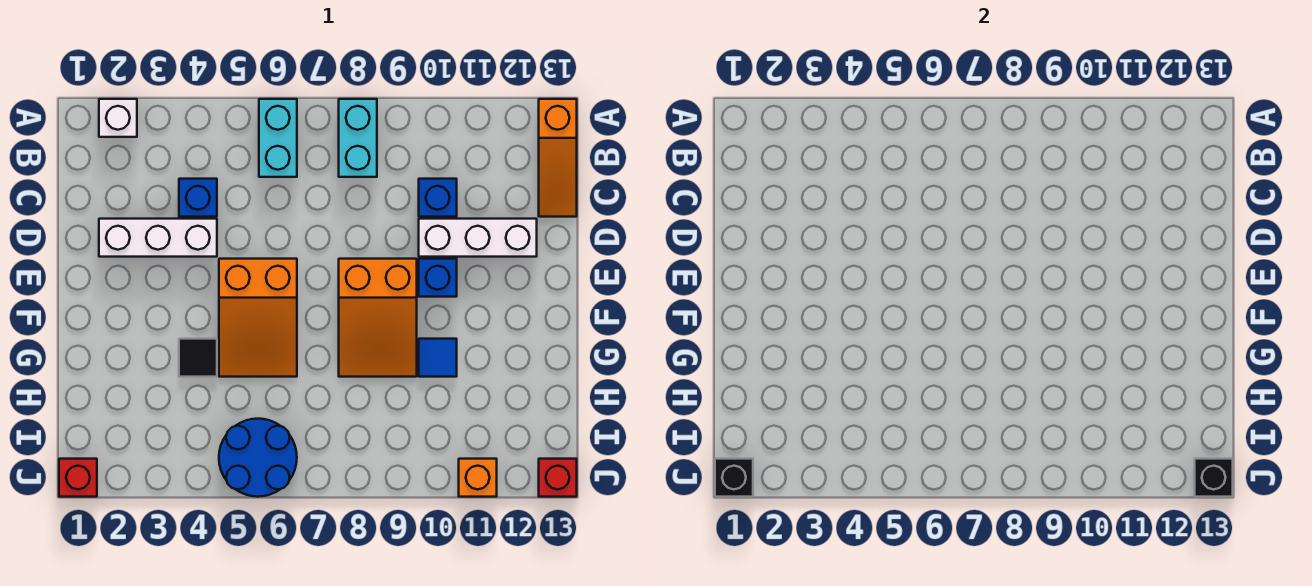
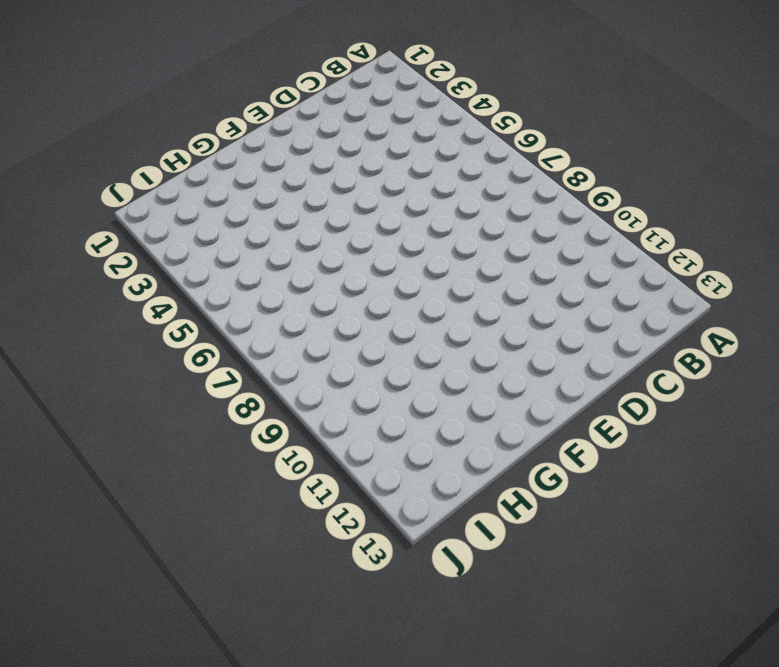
none -> white 1x1 brick [99,99,137,137]
none -> cyan 1x2 brick [259,99,297,177]
none -> cyan 1x2 brick [339,99,377,177]

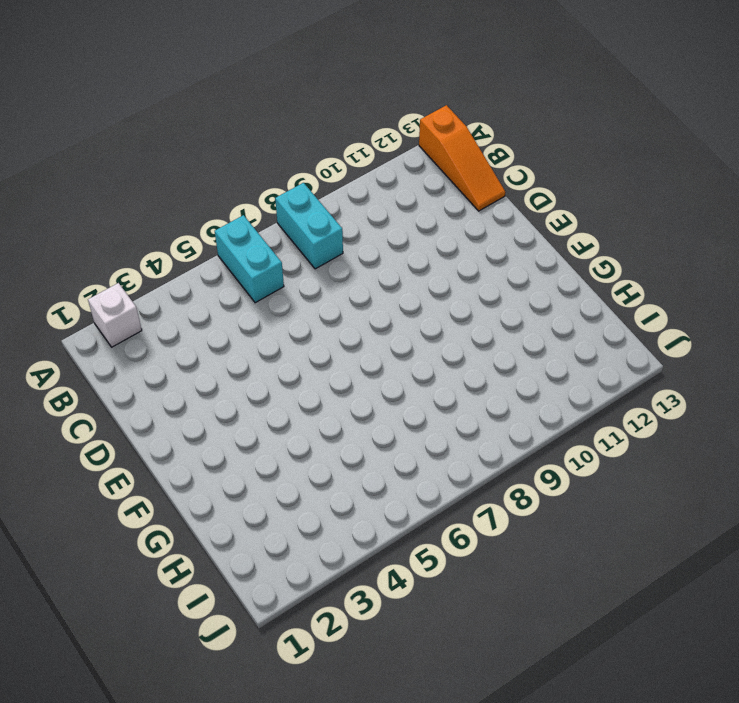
none -> blue 1x1 brick [179,179,217,217]
none -> blue 1x1 brick [419,179,457,217]
none -> white 1x3 brick [99,219,217,257]

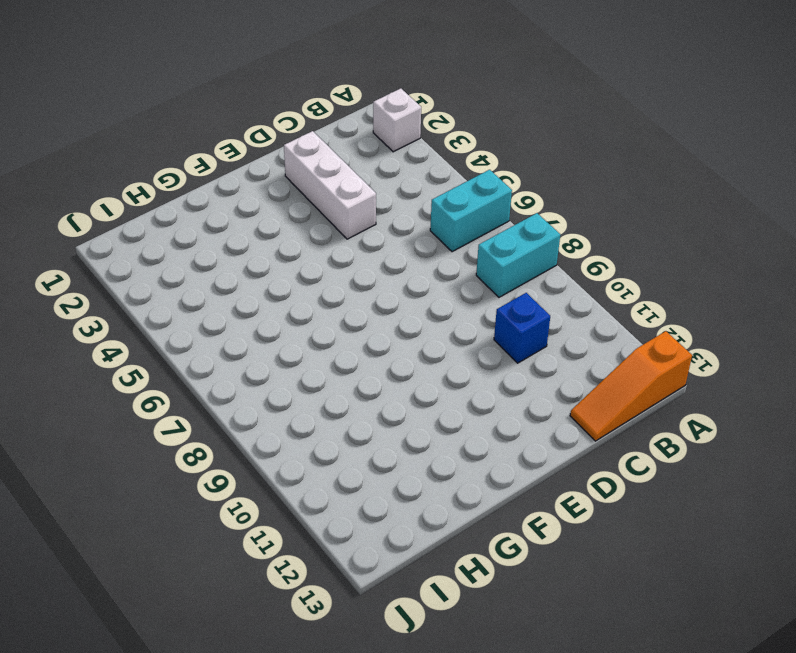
none -> blue 1x1 brick [179,179,217,217]
none -> white 1x3 brick [419,219,537,257]
none -> orange 2x3 slope [219,259,297,377]

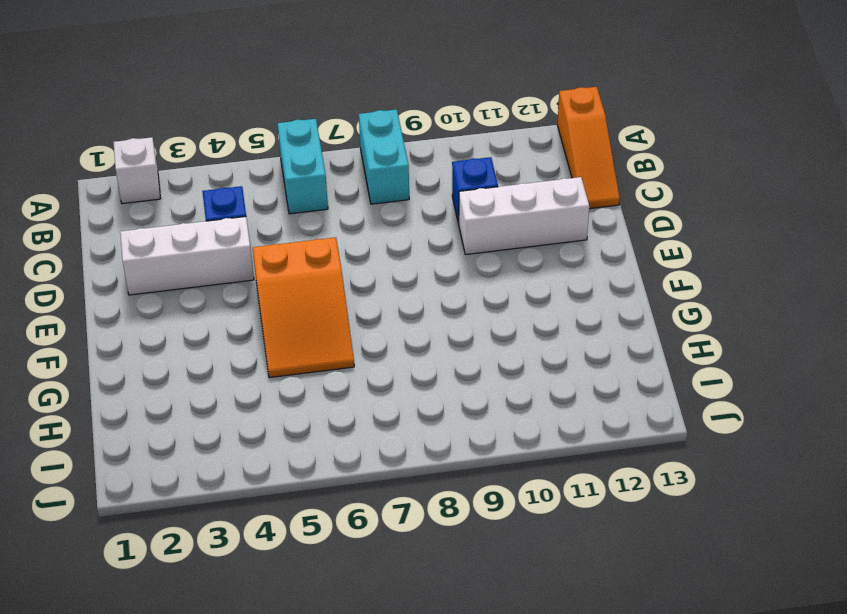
none -> orange 2x3 slope [339,259,417,377]
none -> blue 1x1 brick [419,259,457,297]
none -> black 1x1 tile [179,339,217,377]

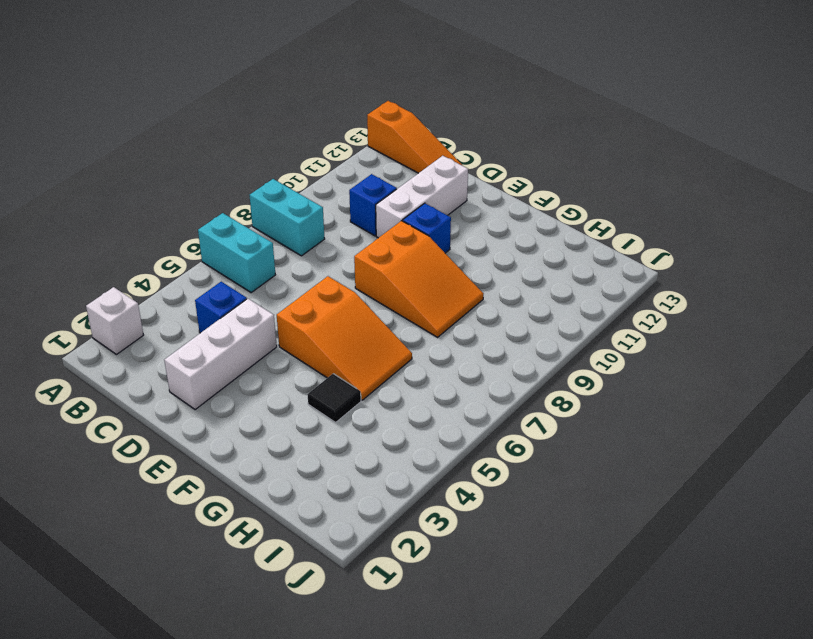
none -> blue 1x1 tile [419,339,457,377]
none -> blue 2x2 round brick [219,419,297,497]
none -> red 1x1 brick [59,459,97,497]

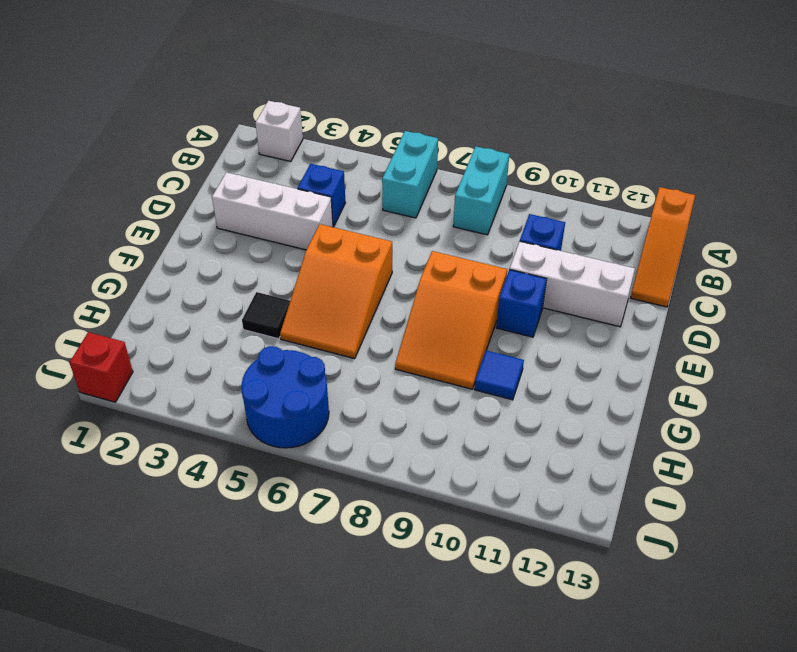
none -> orange 1x1 brick [459,459,497,497]
none -> red 1x1 brick [539,459,577,497]
none -> black 1x1 brick [715,459,753,497]

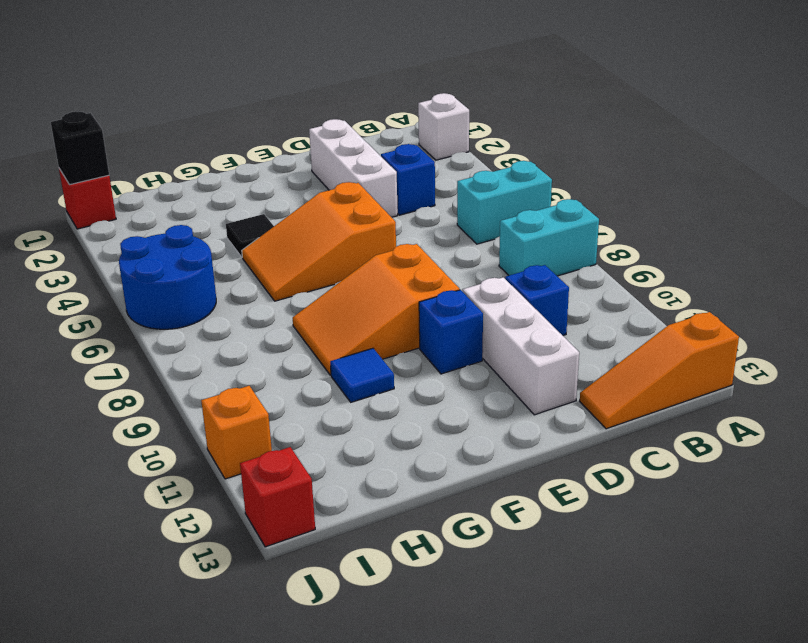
none -> black 1x1 brick [1195,459,1233,497]

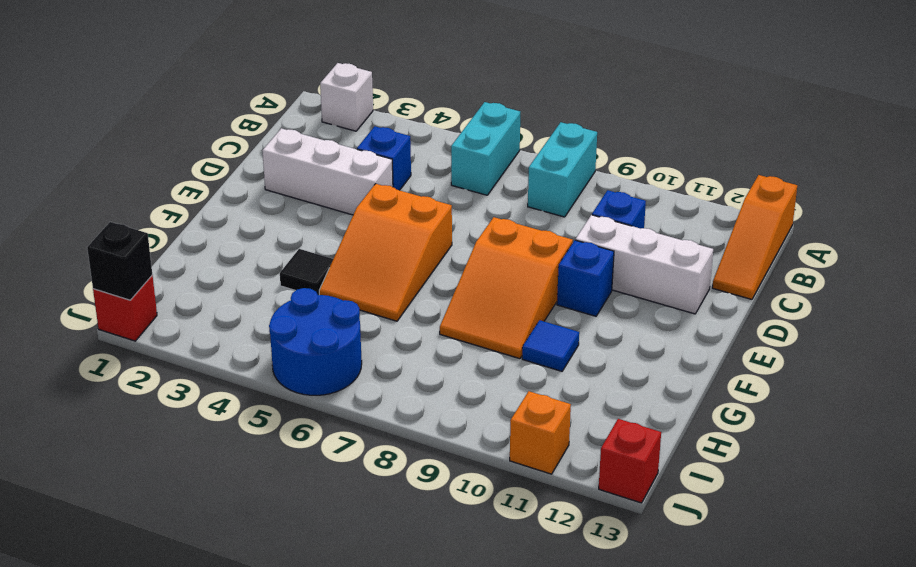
none -> black 1x1 brick [1195,459,1233,497]

